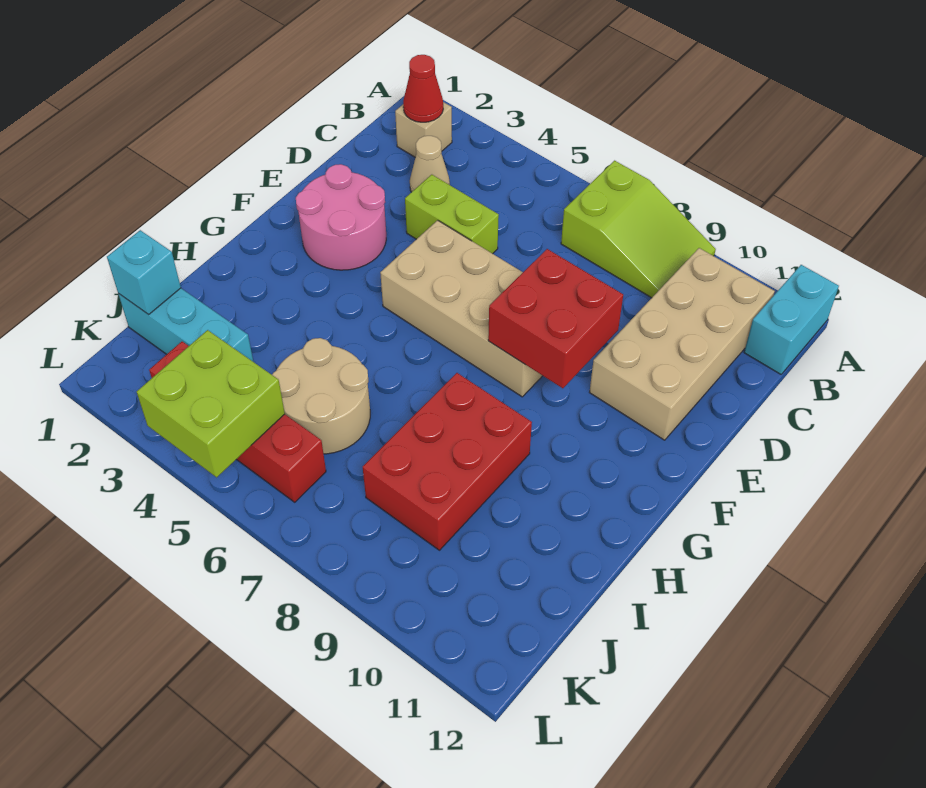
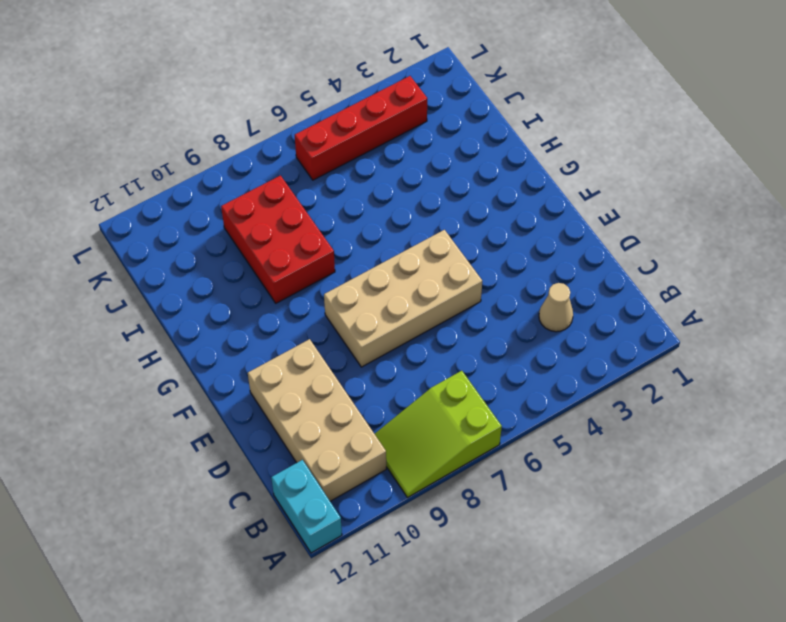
none -> tan 1x1 brick [395,102,452,157]
none -> lime 1x2 brick [405,175,499,254]
none -> pink 2x2 round brick [296,164,386,270]

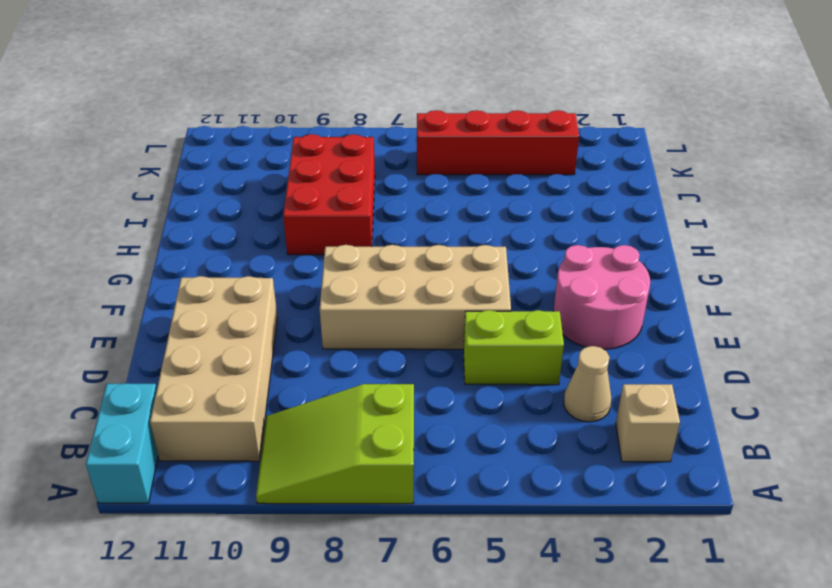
none -> tan 2x2 round brick [272,338,370,454]
none -> cyan 1x3 brick [118,288,253,361]
none -> red 1x1 cone [403,55,443,122]

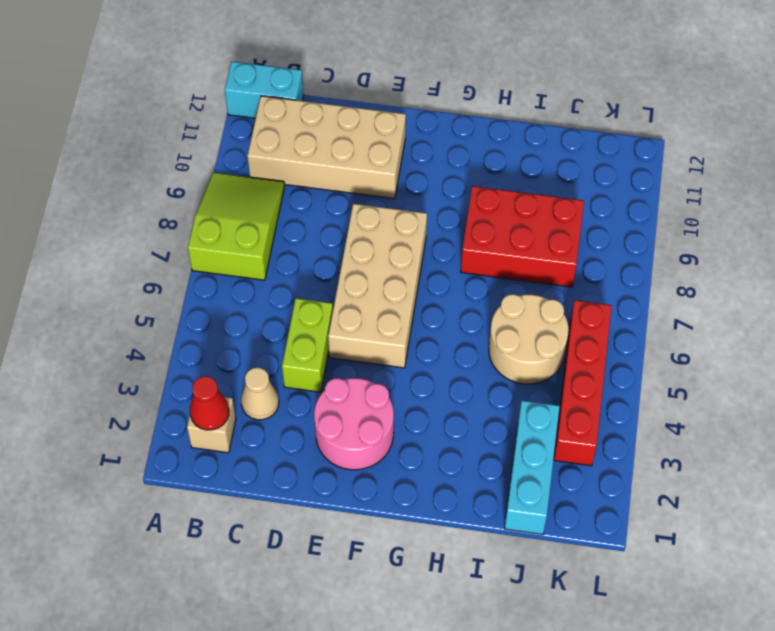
none -> red 2x2 brick [488,249,623,388]
none -> cyan 1x1 brick [107,230,181,315]
none -> lime 2x2 brick [137,330,285,477]

